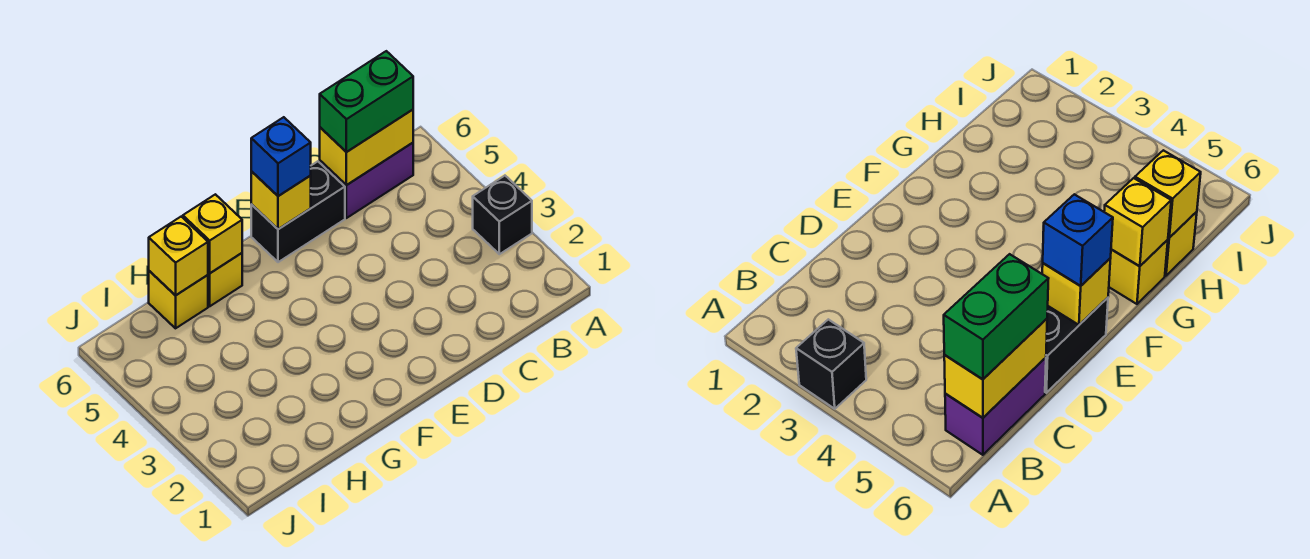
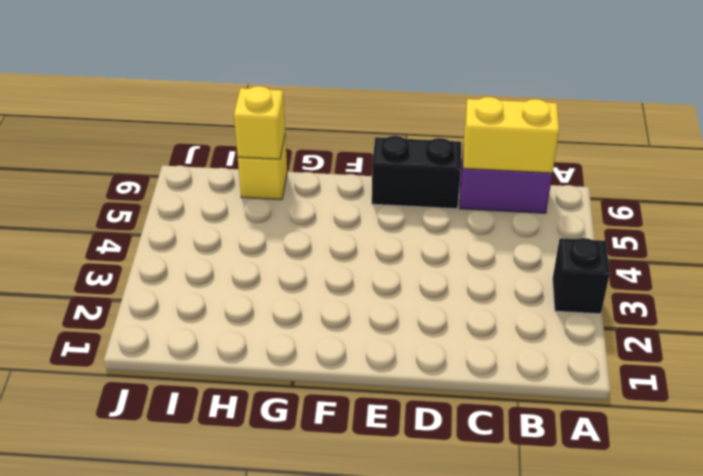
none -> yellow 1x1 brick [208,253,242,306]
none -> yellow 1x1 brick [251,171,311,229]

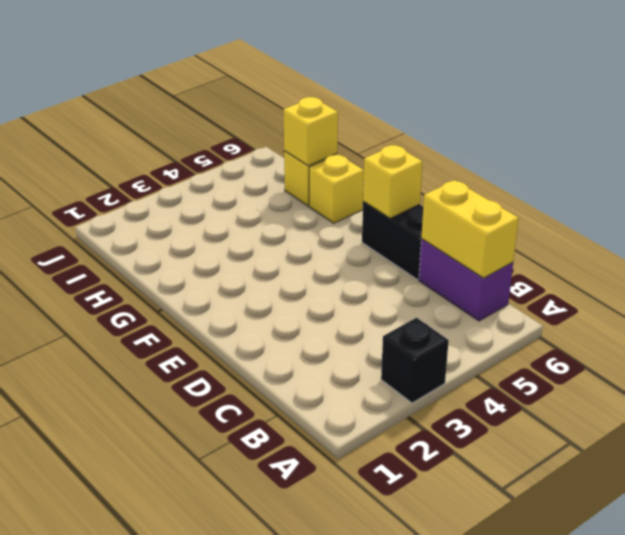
none -> yellow 1x1 brick [183,194,242,273]
none -> green 1x2 brick [320,51,413,152]

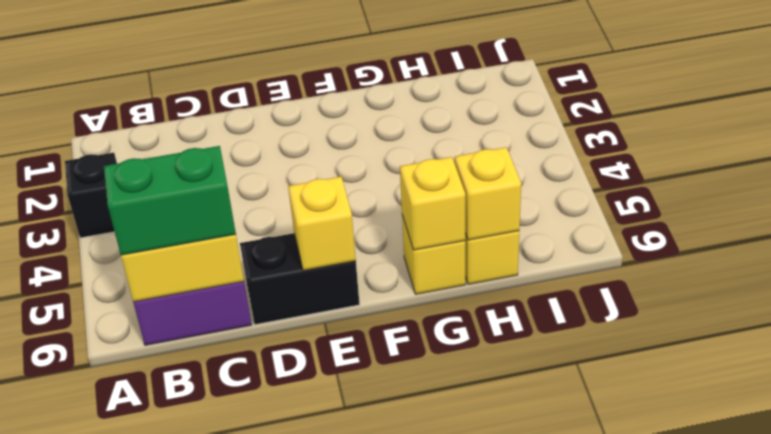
none -> blue 1x1 brick [251,117,311,196]

